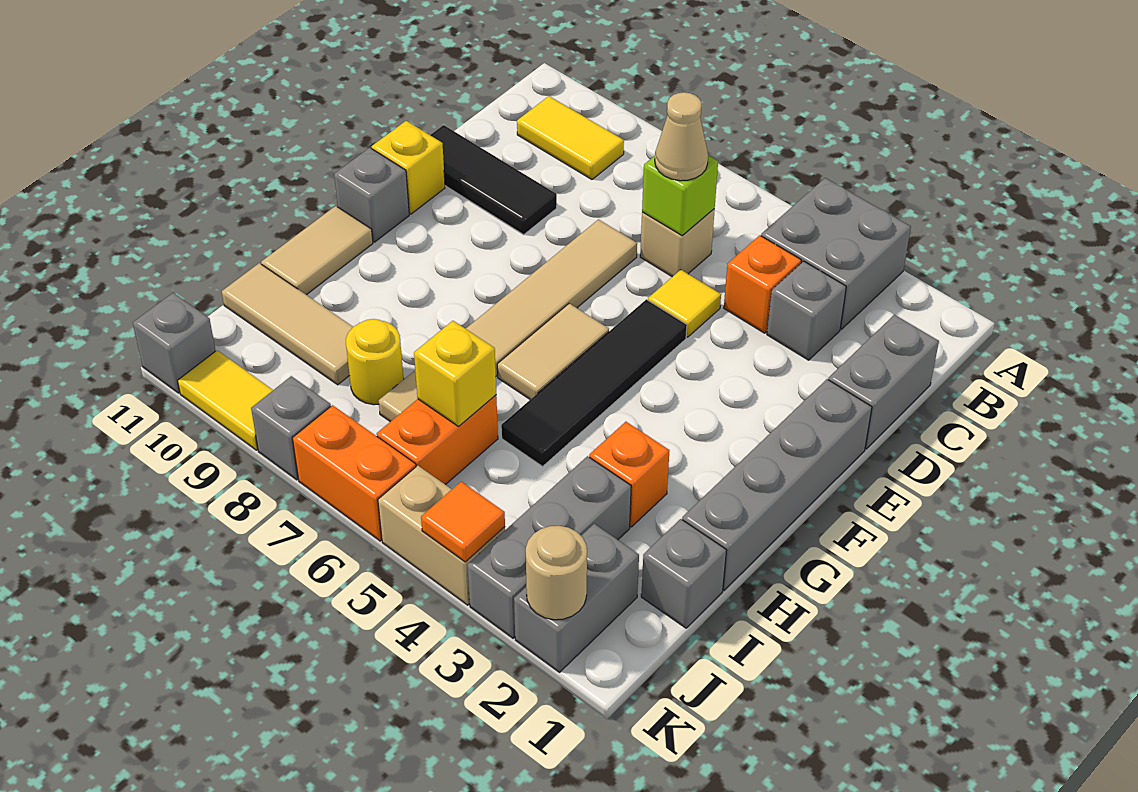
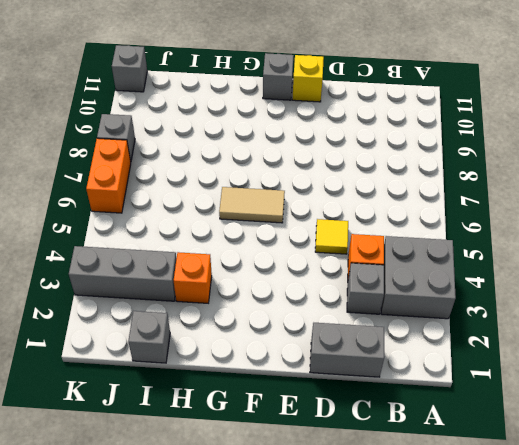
none -> yellow 1x2 tile [517,96,624,179]
none -> tan 1x1 brick [640,209,715,277]
none -> tan 1x6 tile [379,220,637,422]
none -> black 1x3 tile [431,125,557,235]

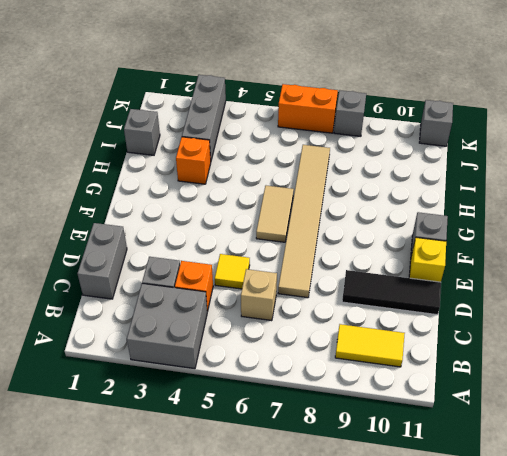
none -> grey 1x4 brick [682,379,872,590]
none -> black 1x4 tile [501,299,687,466]
none -> tan 1x2 tile [261,206,373,295]
none -> orange 1x2 brick [377,395,498,485]

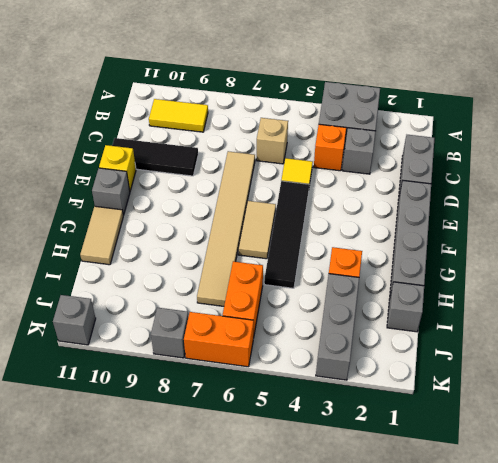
none -> yellow 1x1 round brick [346,319,404,405]
none -> tan 1x3 tile [222,263,353,385]
none -> grey 1x2 brick [514,524,639,672]
none -> tan 1x2 brick [378,466,505,605]

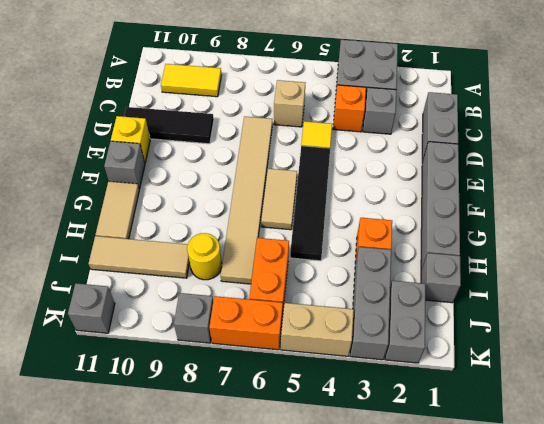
none -> yellow 1x2 tile [178,350,273,450]
none -> lime 1x1 brick [642,155,718,235]
none -> yellow 1x1 brick [414,321,496,427]
none -> tan 1x1 round brick [526,526,587,620]

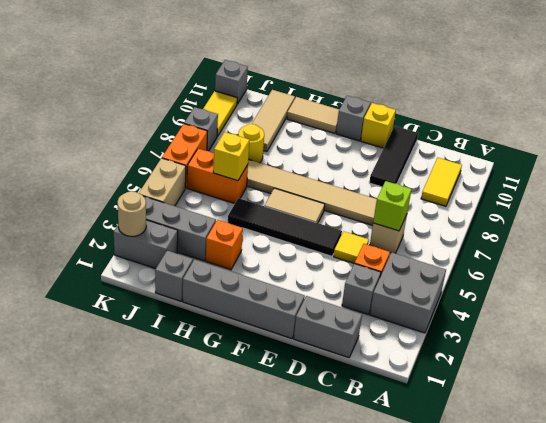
none -> orange 1x1 tile [421,482,505,562]
none -> tan 1x1 cone [655,92,708,181]

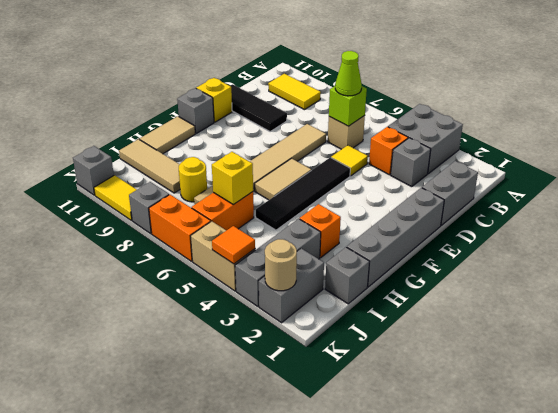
lime 1x1 cone [335,51,362,96] -> tan 1x1 cone [655,92,708,181]

